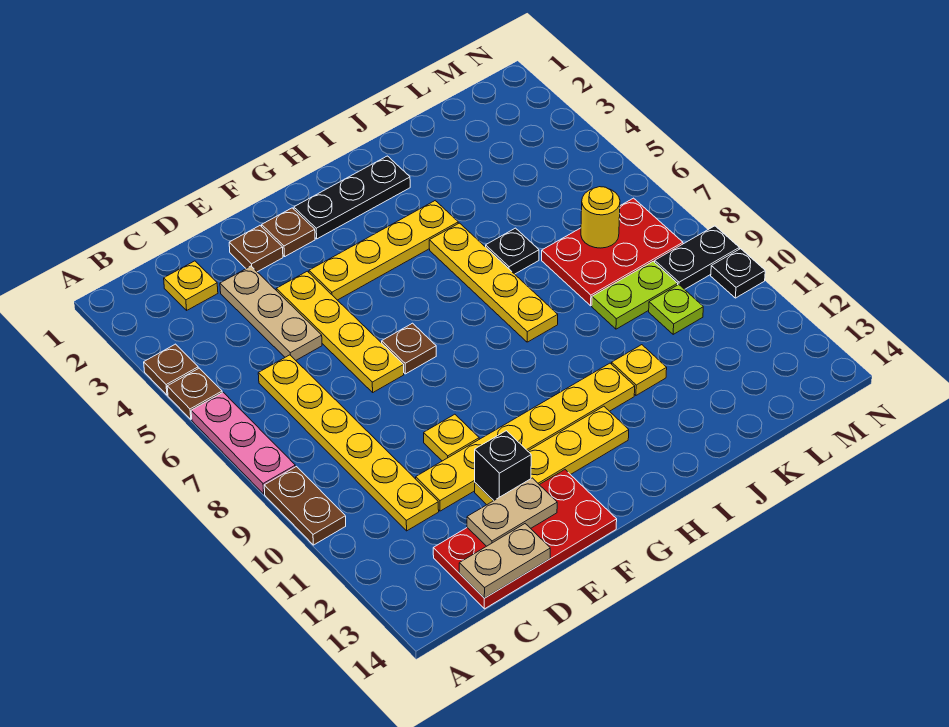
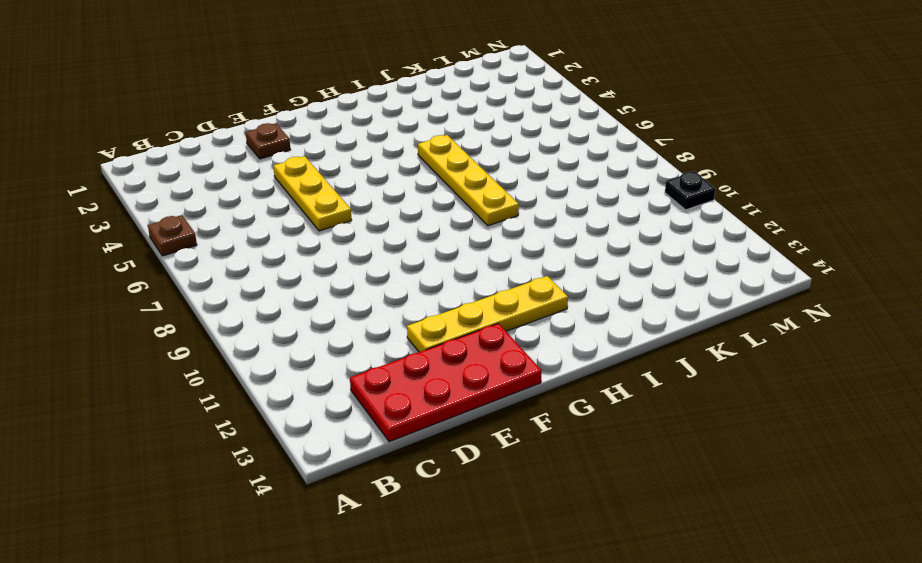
yellow 1x3 plate [273,156,352,231] -> yellow 1x4 plate [276,271,404,392]
none -> brown 1x1 plate [144,344,198,395]
none -> pink 1x3 plate [191,392,295,494]
none -> brown 1x2 plate [264,467,346,545]

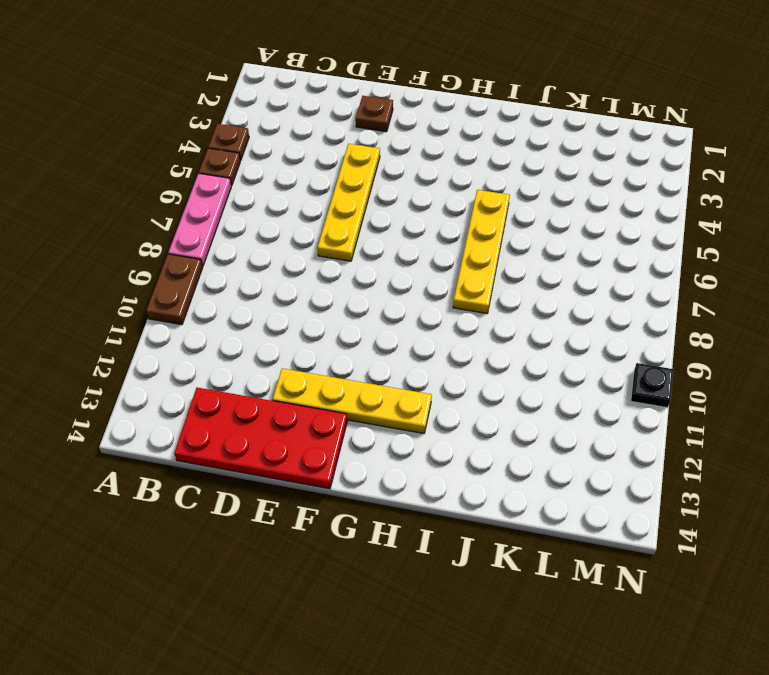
none -> yellow 1x1 plate [164,261,218,310]
none -> yellow 1x6 plate [258,355,439,531]
none -> tan 1x3 plate [220,266,322,360]

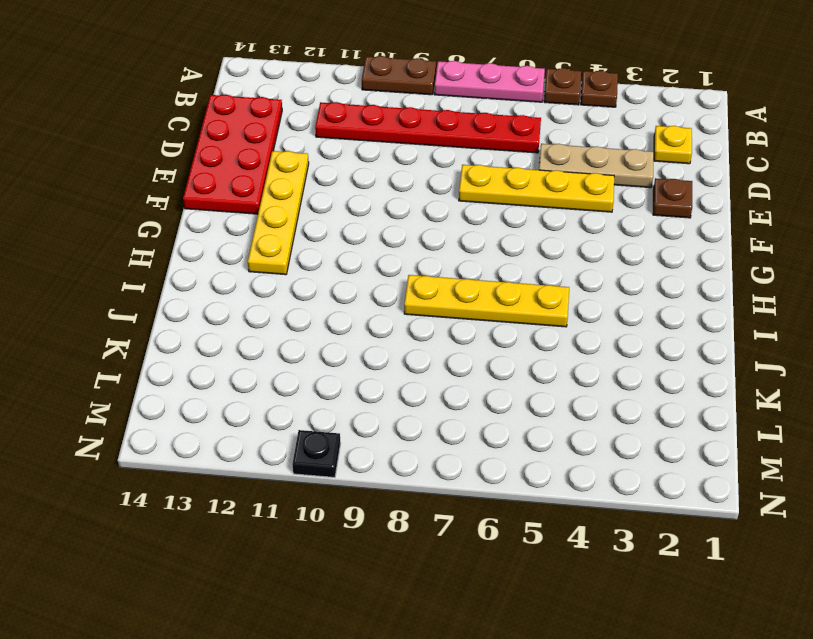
red 1x6 plate [315,102,541,153] -> yellow 1x6 plate [258,355,439,531]
none -> yellow 1x6 plate [416,363,635,511]
none -> yellow 1x1 plate [424,414,479,461]
none -> brown 1x1 plate [262,208,315,256]

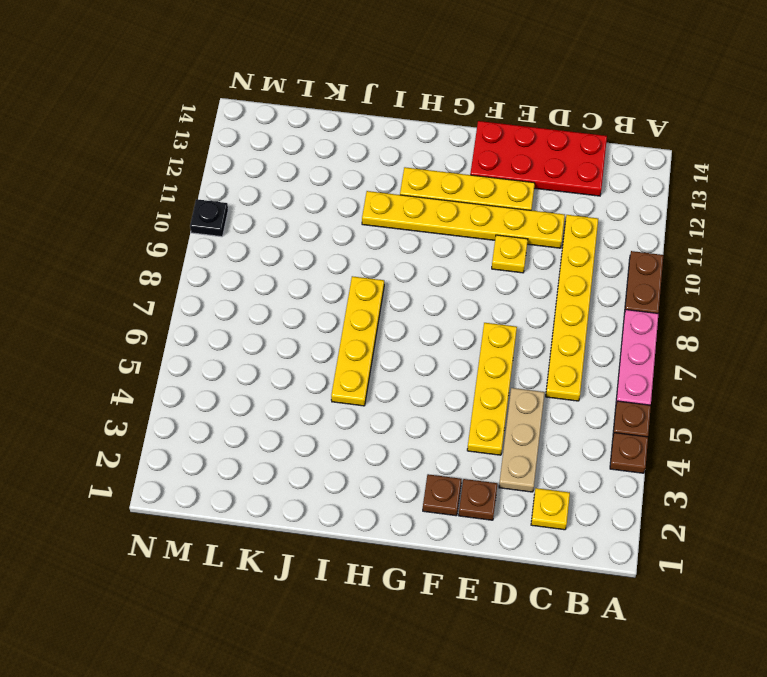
none -> yellow 1x4 plate [309,201,458,300]
none -> brown 1x1 plate [382,323,436,374]
none -> black 1x3 plate [294,156,410,239]

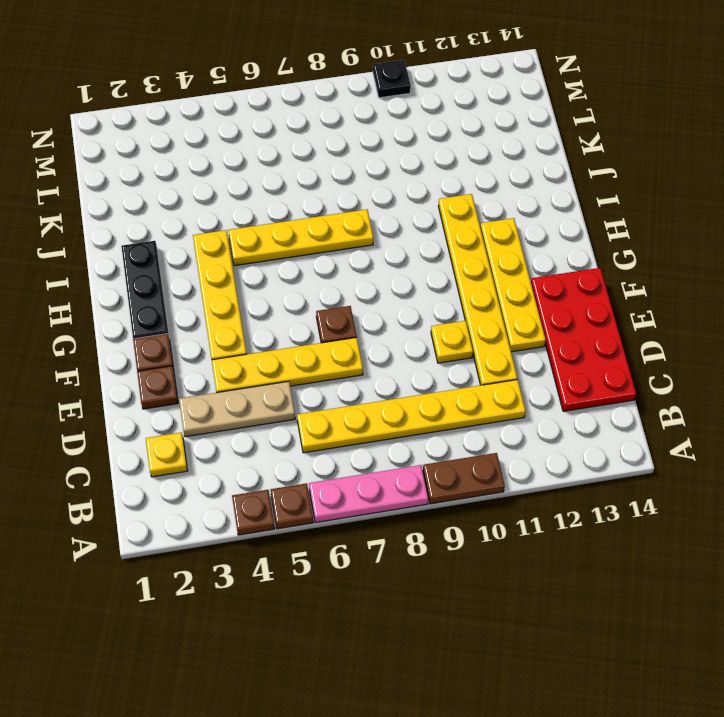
none -> black 1x1 plate [486,228,539,274]
none -> yellow 1x1 plate [612,345,667,395]
none -> red 2x3 plate [542,198,683,306]

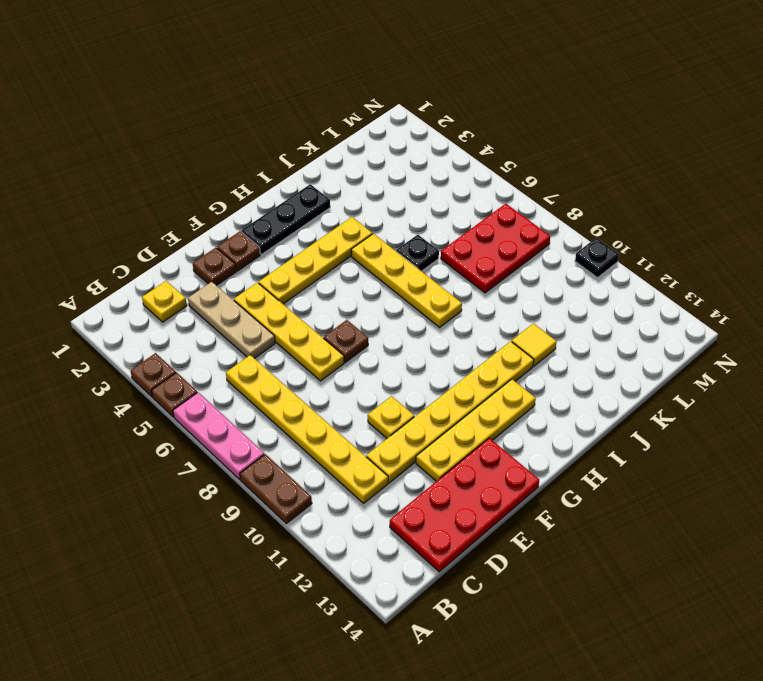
yellow 1x1 tile [512,323,557,366] -> yellow 1x1 plate [612,345,667,395]
none -> lime 1x2 plate [592,261,678,329]
none -> lime 1x1 plate [649,285,703,334]
none -> black 1x2 plate [655,226,739,289]

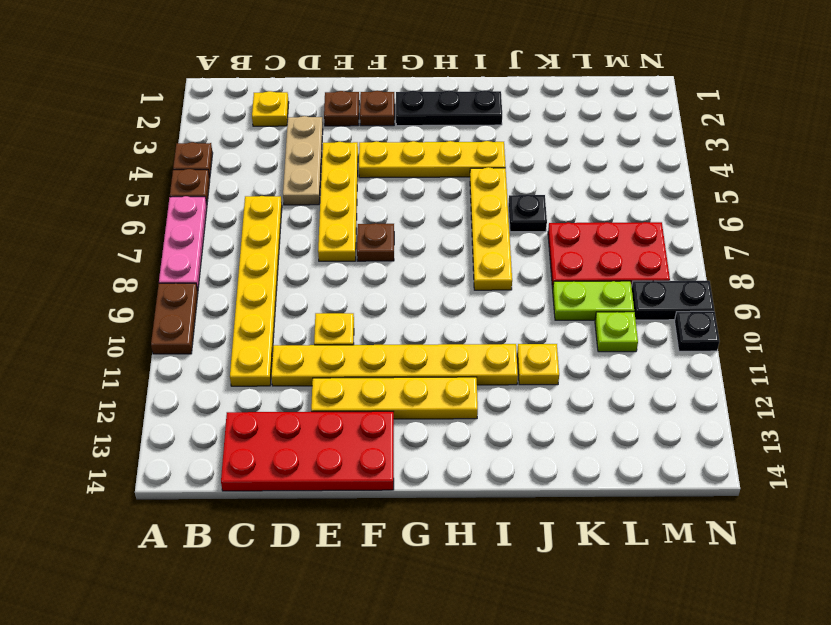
none -> tan 1x2 plate [459,524,550,598]
none -> tan 1x2 plate [467,478,557,546]
none -> black 1x1 brick [475,431,531,501]

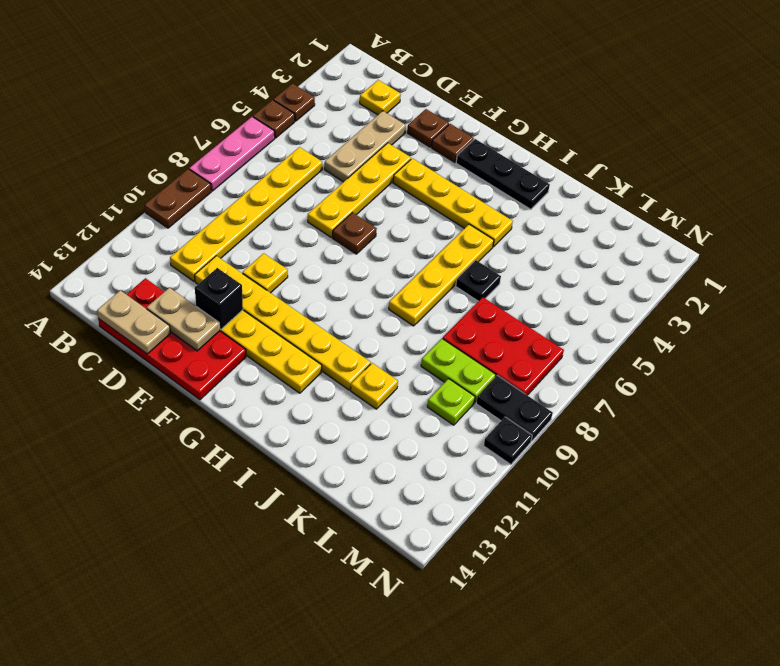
none -> yellow 1x1 round brick [581,187,620,248]

